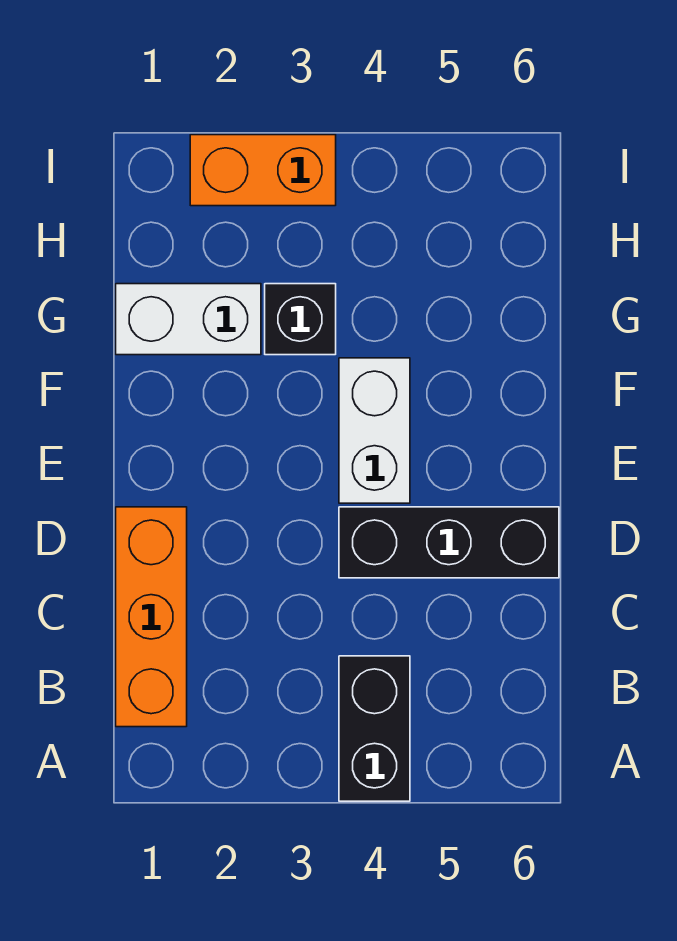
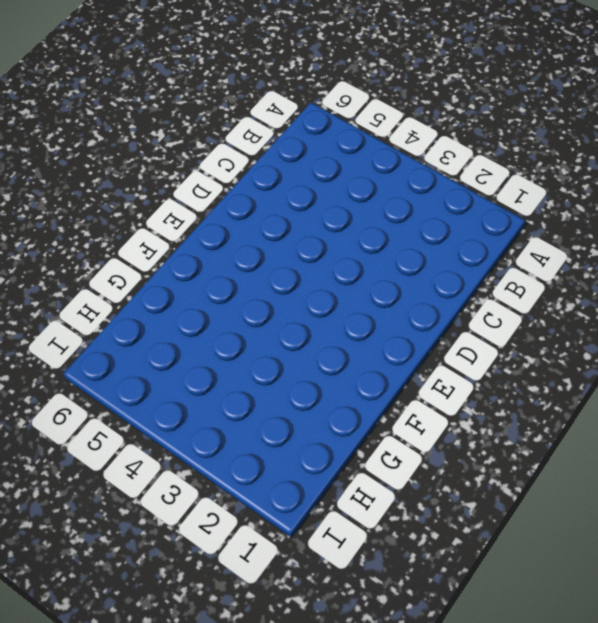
none -> black 1x2 brick [339,656,410,801]
none -> orange 1x3 brick [116,507,187,727]

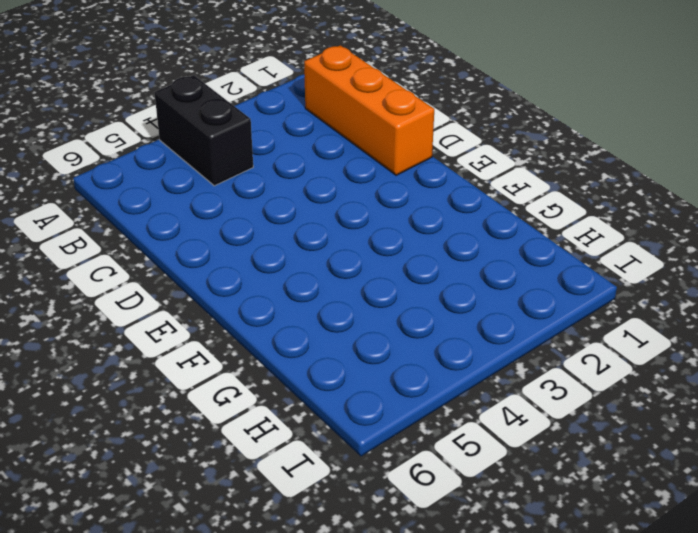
none -> black 1x3 brick [339,507,559,578]
none -> white 1x2 brick [339,358,410,503]

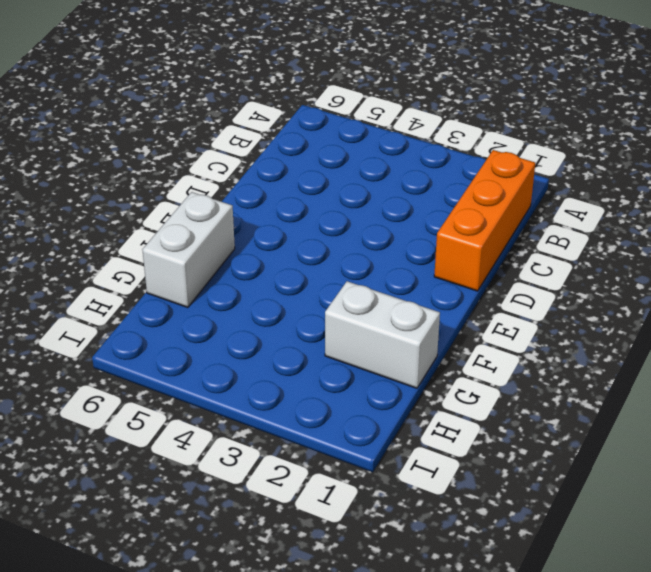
white 1x2 brick [142,192,235,308] -> white 1x2 brick moved to [339,358,410,503]
none -> black 1x2 brick [339,656,410,801]
none -> black 1x3 brick [339,507,559,578]

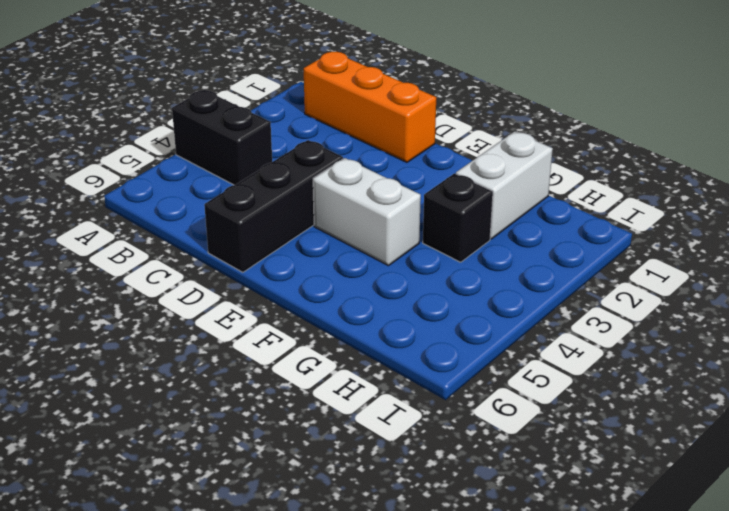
none -> orange 1x2 brick [190,135,336,206]

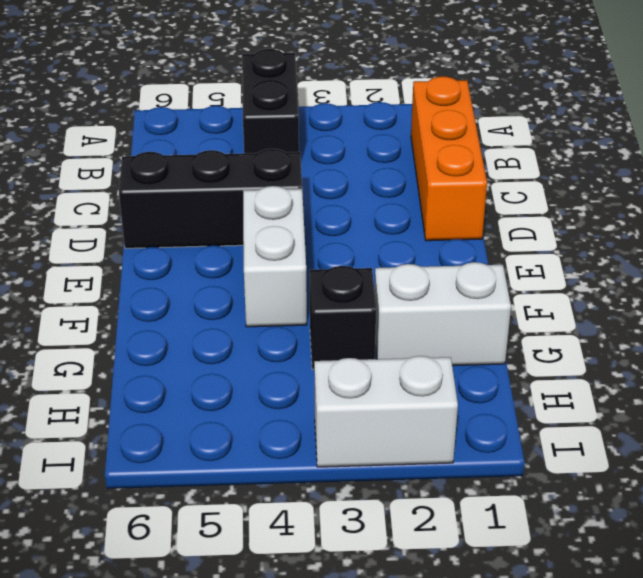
white 1x2 brick [314,356,458,467] -> orange 1x2 brick [190,135,336,206]

